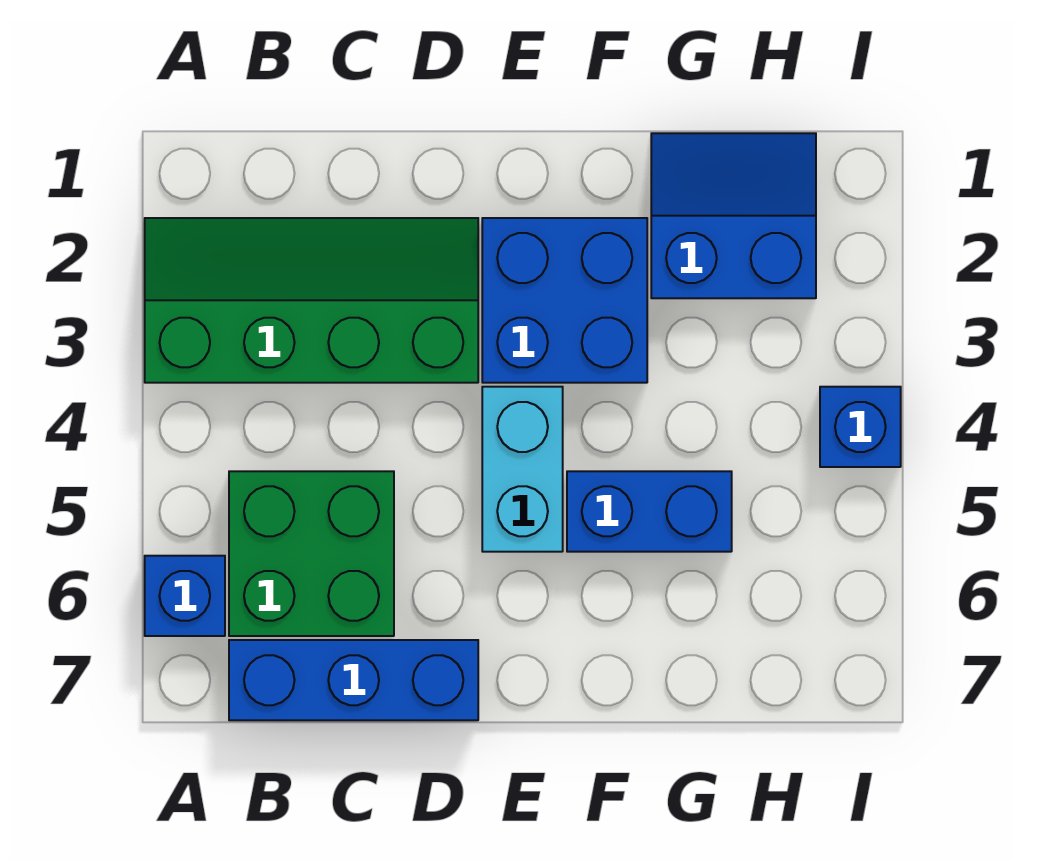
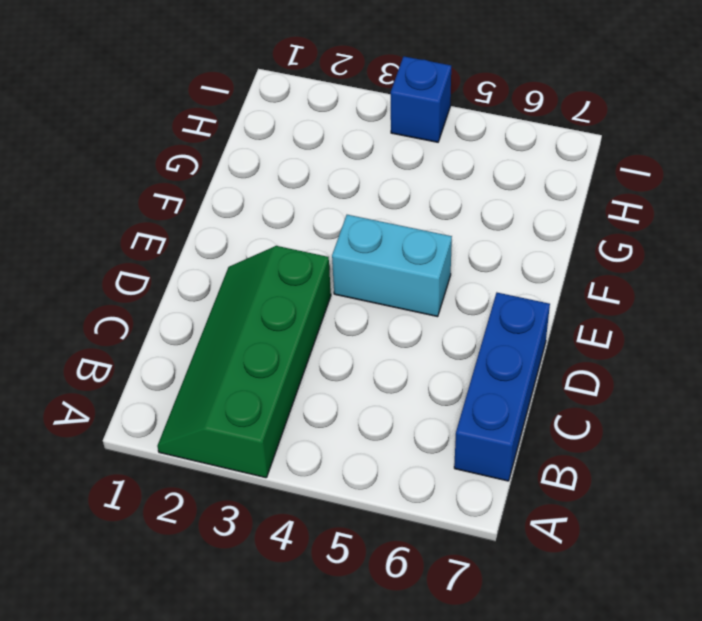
none -> blue 1x1 brick [145,556,225,636]
none -> green 2x2 brick [229,471,394,636]

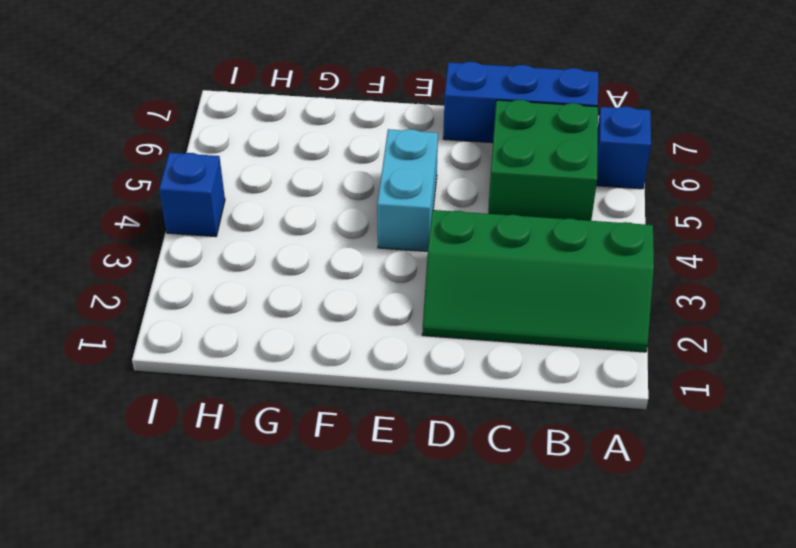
none -> blue 2x2 brick [482,218,647,383]
none -> blue 1x2 brick [567,471,732,552]

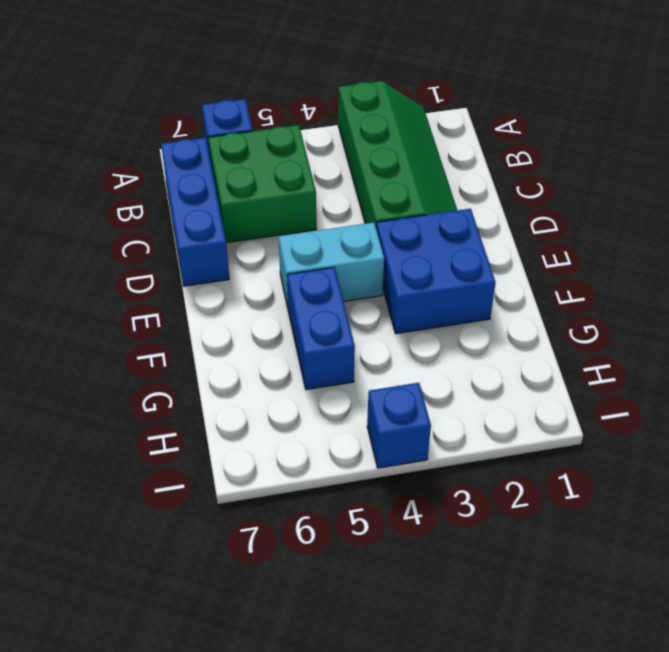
none -> blue 2x2 slope [651,133,816,298]

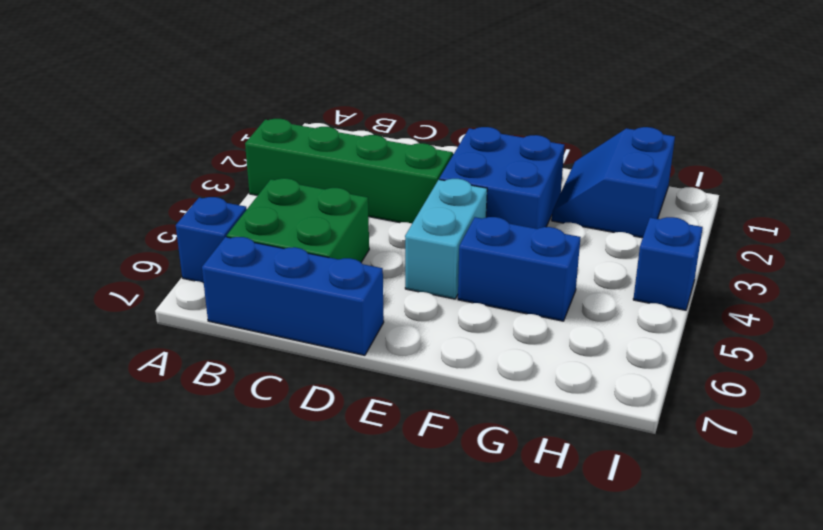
blue 2x2 slope [552,127,675,238] -> blue 2x2 slope turned to [651,133,816,298]

